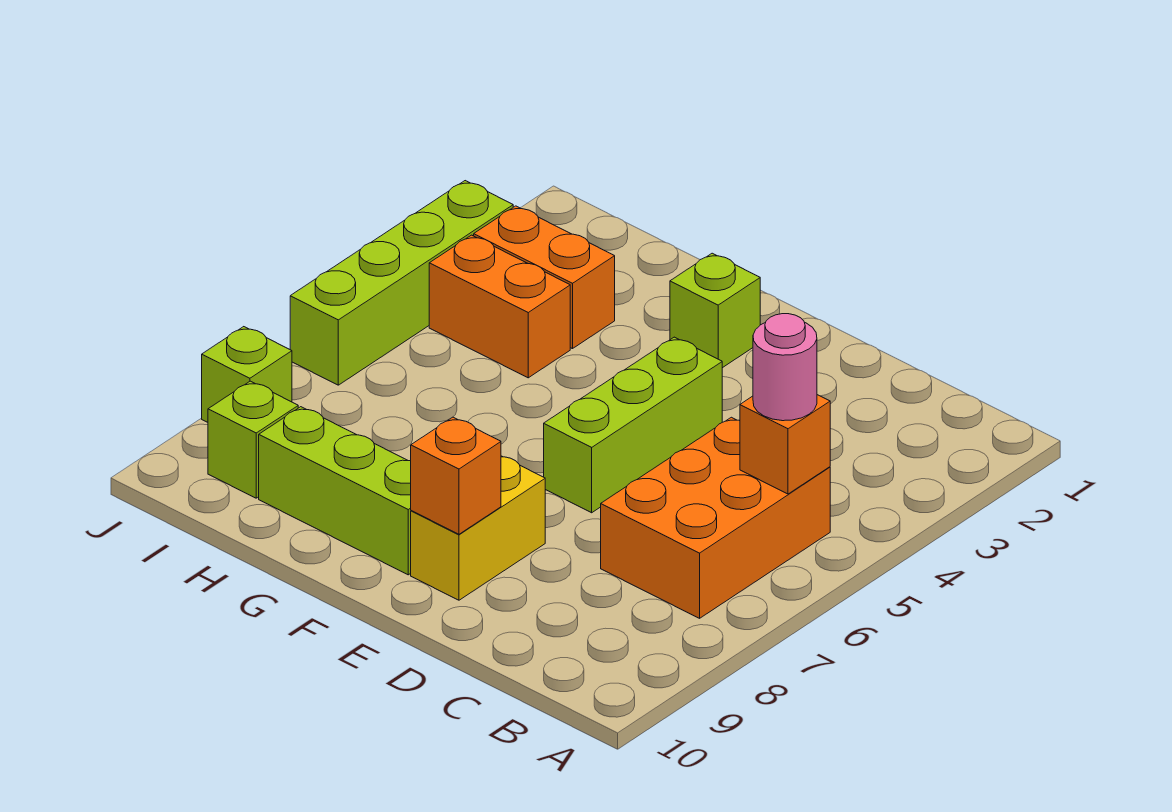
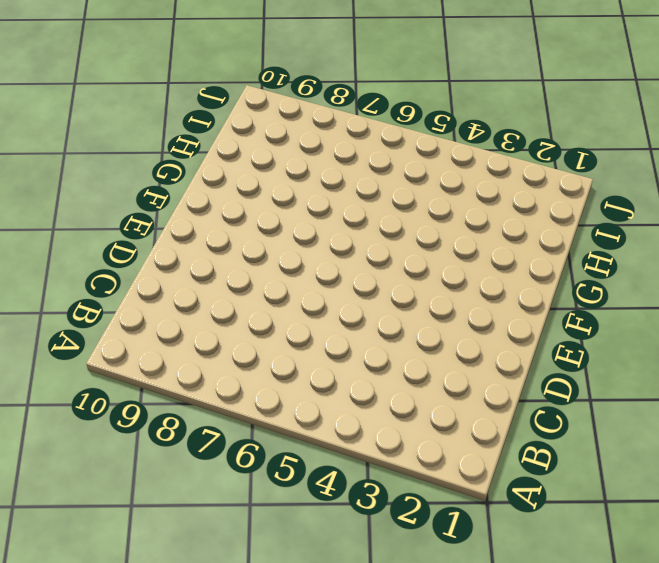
none -> orange 2x3 brick [601,417,830,618]
none -> lime 1x3 brick [544,337,722,513]
none -> yellow 1x2 brick [411,456,545,600]

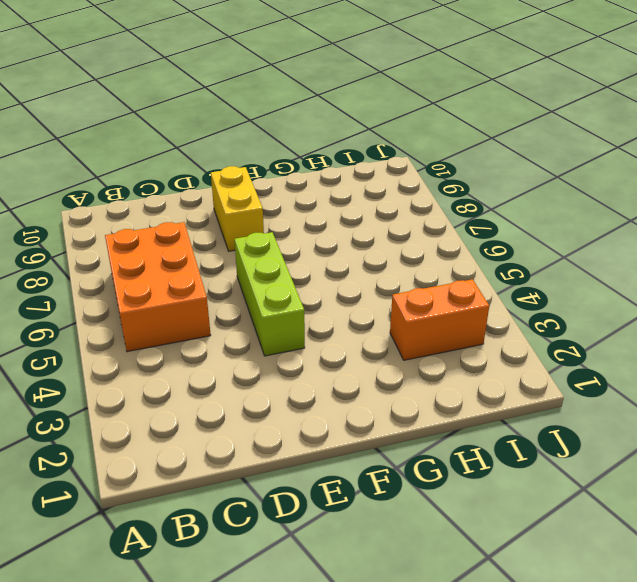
none -> lime 1x1 brick [670,253,760,368]
none -> lime 1x3 brick [259,407,411,575]
none -> orange 1x2 brick [429,235,570,378]

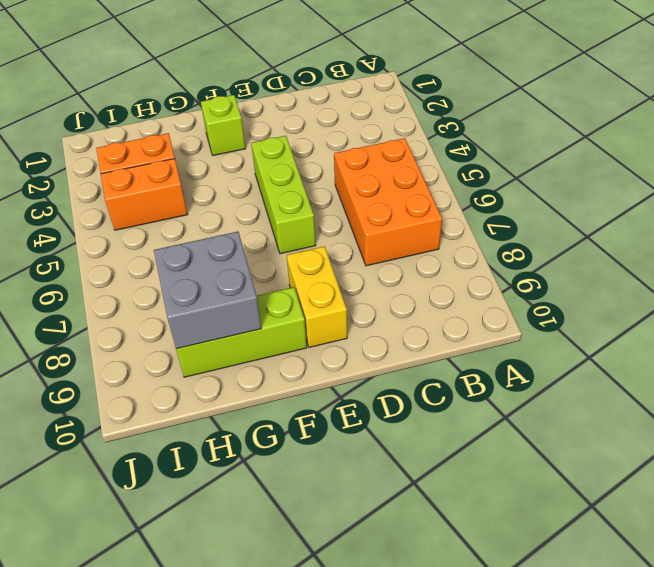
grey 2x2 brick [154,232,261,349] -> none
none -> lime 1x1 brick [208,381,298,498]
none -> lime 1x4 brick [290,181,513,385]
none -> lime 1x1 brick [202,327,292,422]

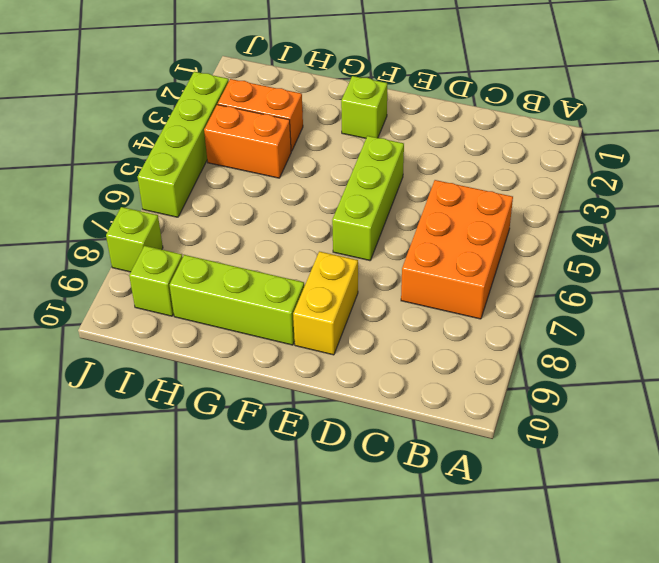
none -> orange 1x1 brick [740,395,830,494]
none -> orange 1x1 brick [411,417,501,534]
none -> pink 1x1 round brick [753,314,817,421]

